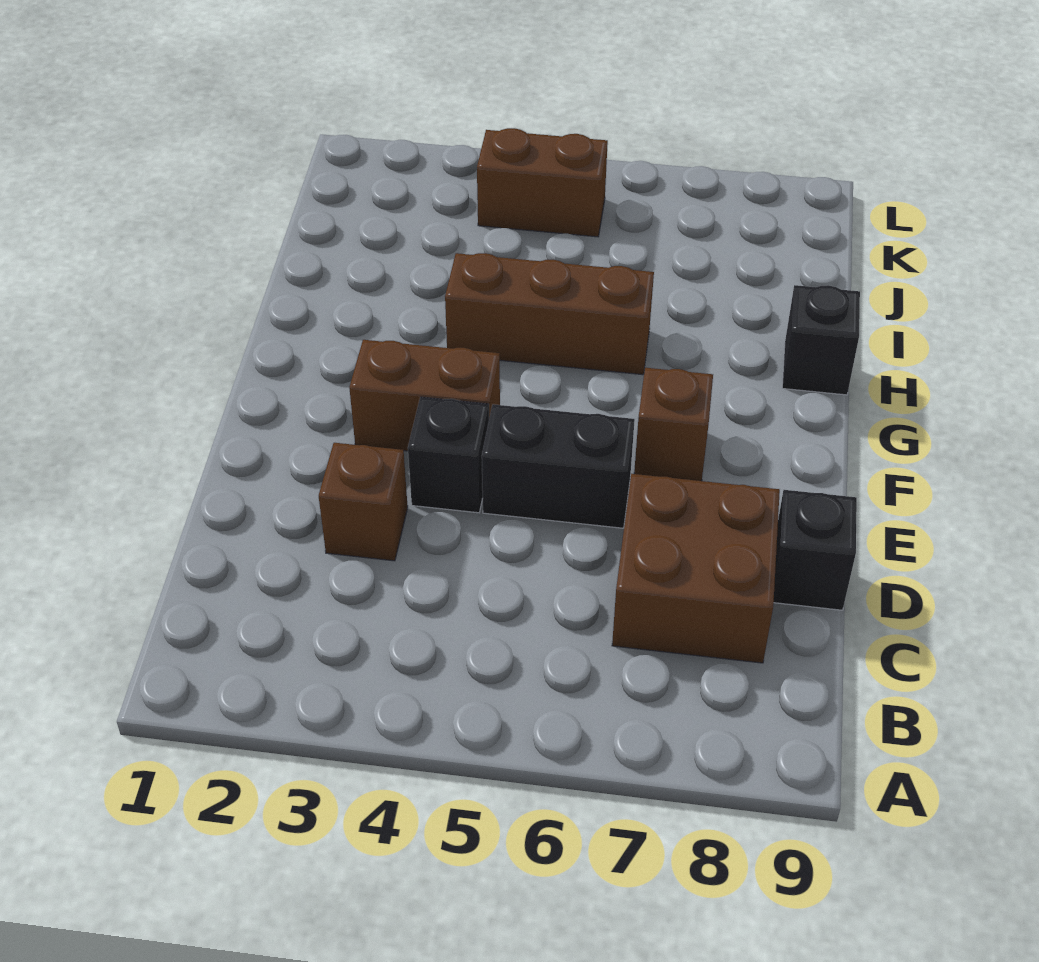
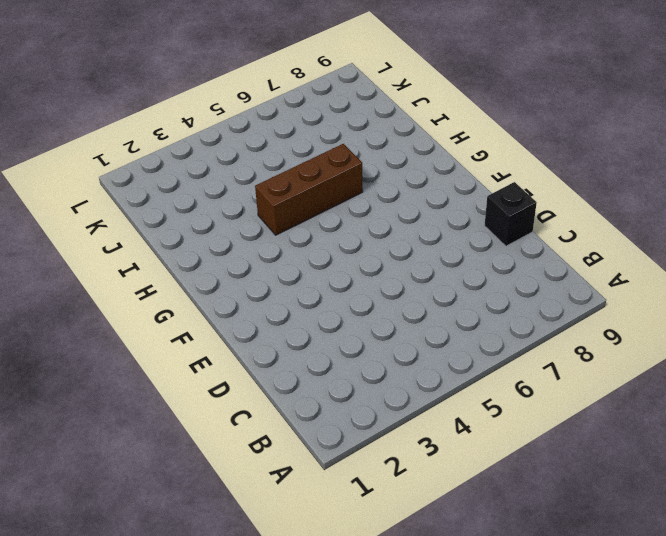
none -> brown 2x2 brick [612,474,780,663]
none -> brown 1x1 brick [319,443,408,561]

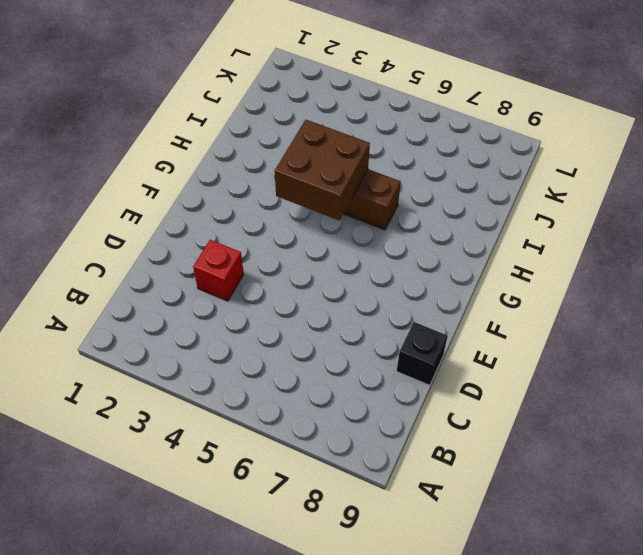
red 1x1 brick [193,240,244,301] -> brown 1x1 brick [319,443,408,561]
brown 2x2 brick [275,120,370,221] -> brown 2x2 brick moved to [612,474,780,663]
none -> black 1x1 brick [408,397,489,513]
none -> black 1x2 brick [482,404,635,528]

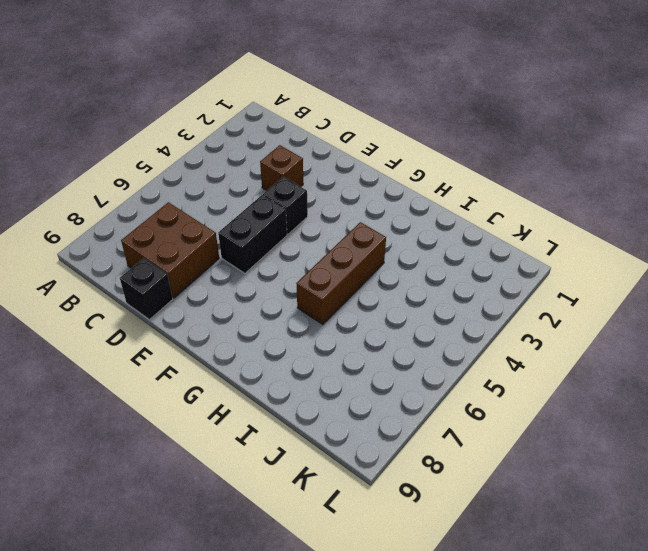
none -> brown 1x2 brick [349,340,500,451]
none -> brown 1x1 brick [634,368,713,481]

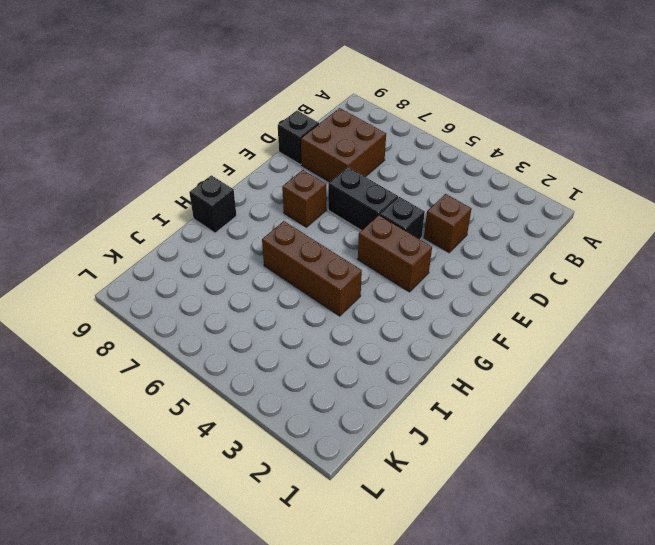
none -> brown 1x2 brick [477,128,608,237]

